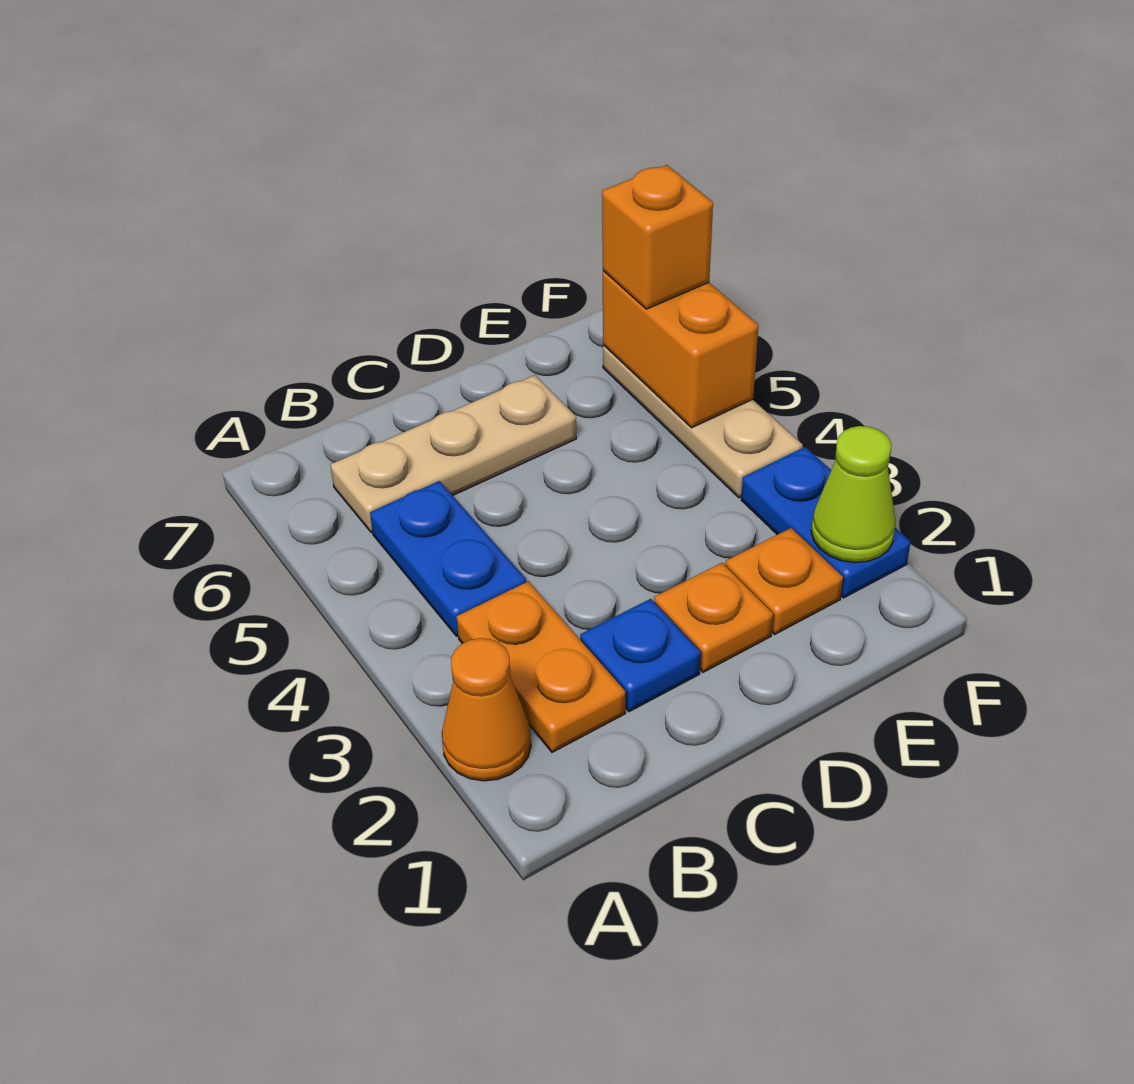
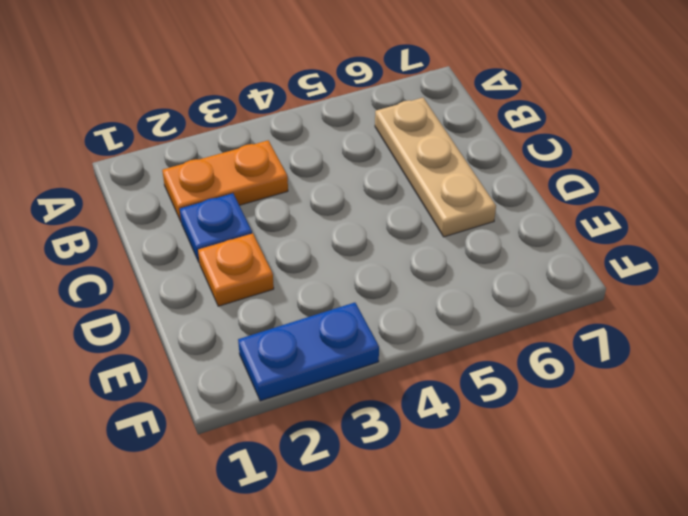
none -> orange 1x1 cone [442,638,531,781]
none -> blue 1x2 plate [370,481,526,636]
none -> orange 1x1 plate [725,528,843,634]

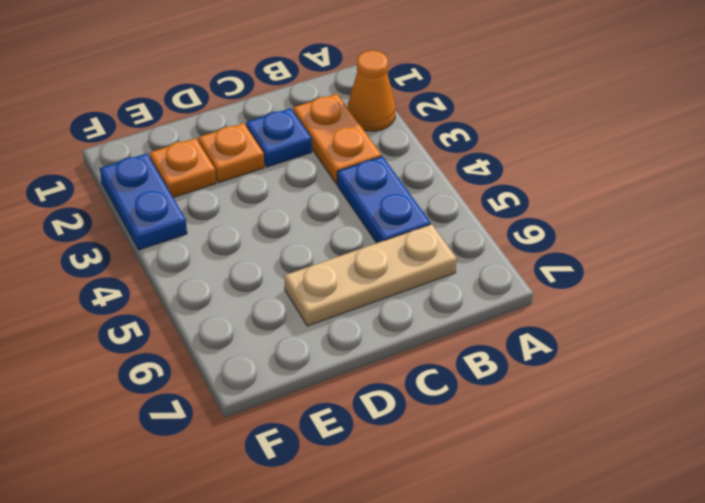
none -> tan 1x3 plate [603,345,803,498]
none -> lime 1x1 cone [811,426,896,562]
none -> orange 1x2 brick [603,271,758,428]

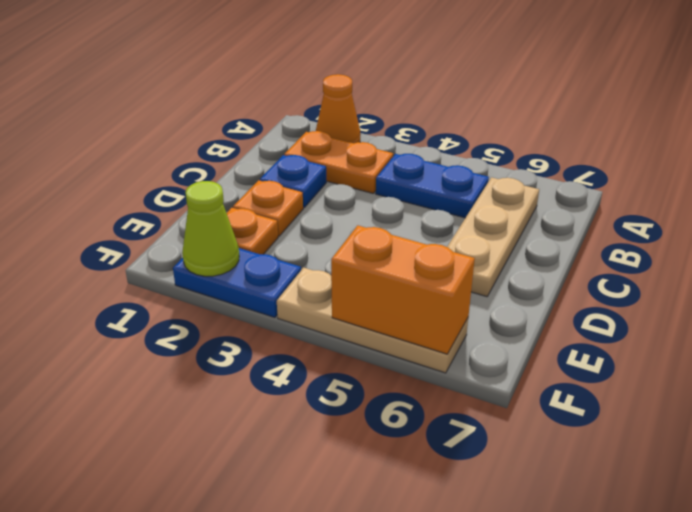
none -> orange 1x1 brick [602,165,713,309]

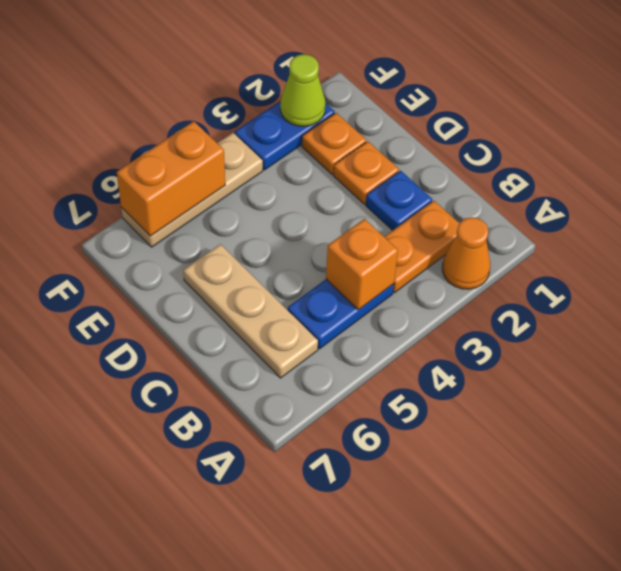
orange 1x1 brick [326,219,398,310] -> orange 1x1 brick moved to [602,165,713,309]

